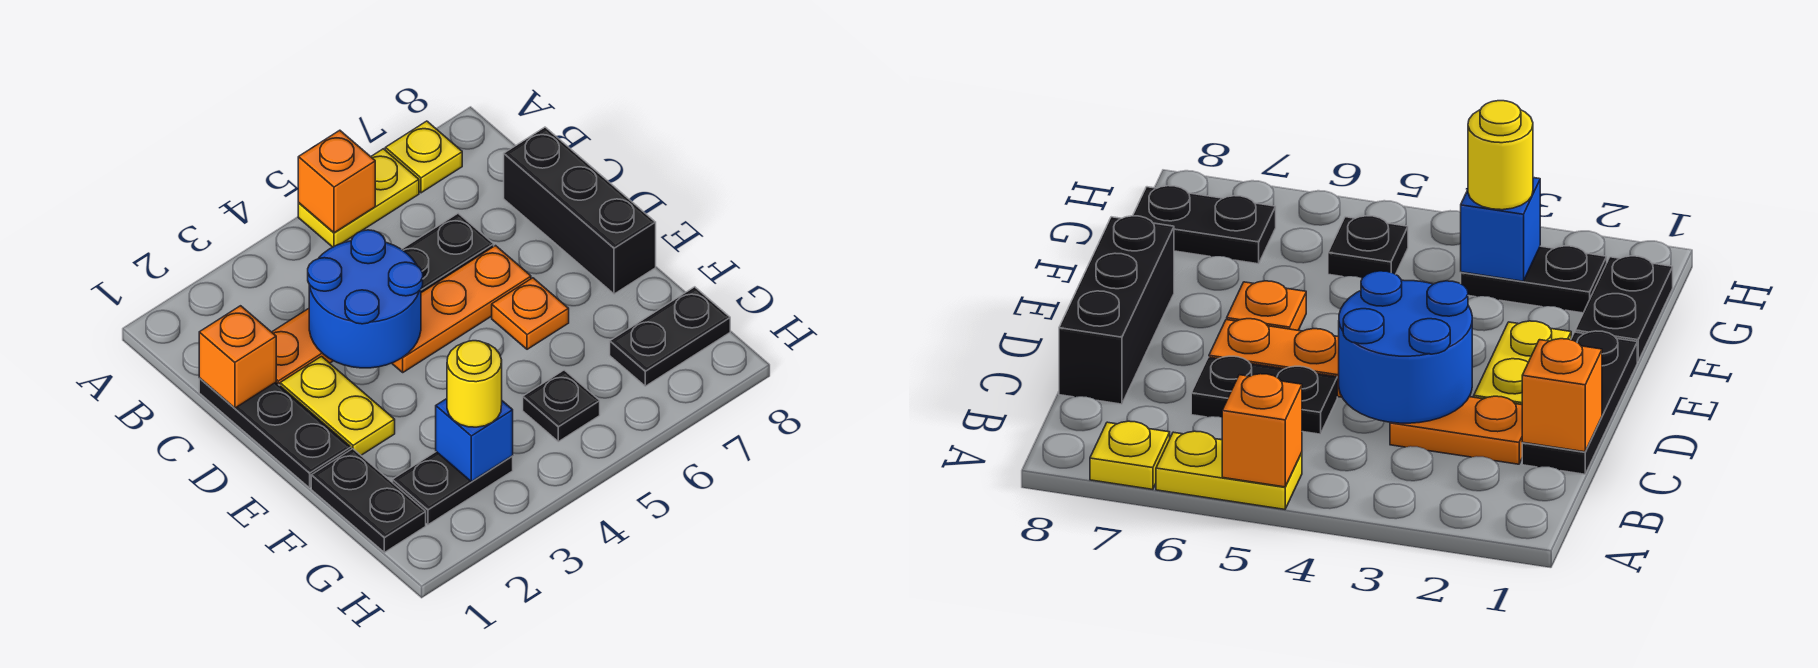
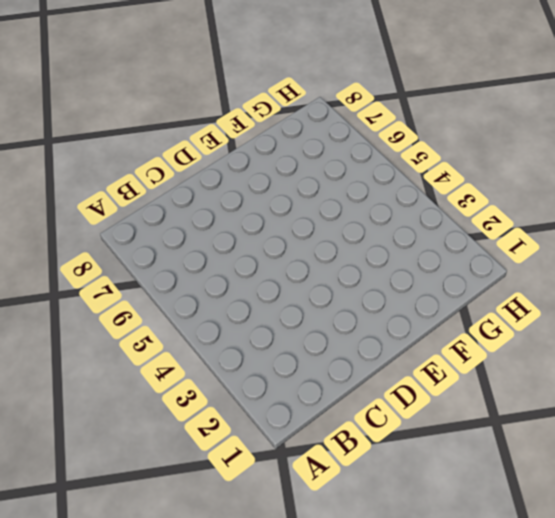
none -> yellow 1x2 plate [298,149,419,247]
none -> yellow 1x1 plate [385,121,462,193]
none -> black 1x3 plate [199,378,351,488]

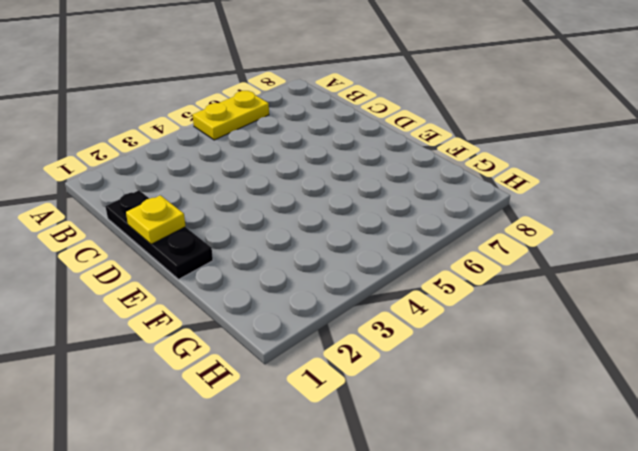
yellow 1x1 plate [126,195,186,244] -> yellow 1x1 plate moved to [385,121,462,193]
none -> orange 1x2 plate [272,309,333,385]
none -> black 1x2 plate [402,213,494,293]
none -> black 1x3 brick [504,127,656,294]

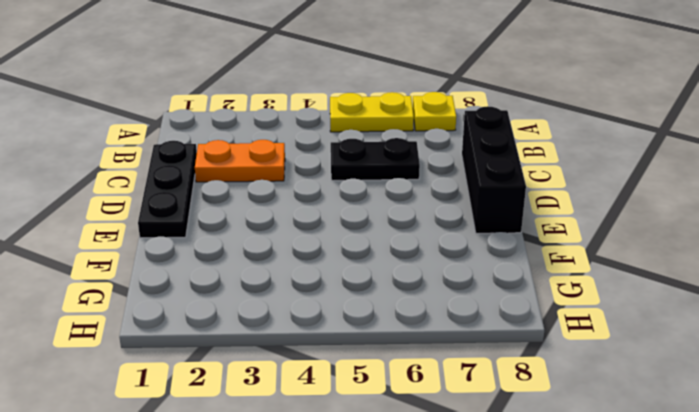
none -> yellow 1x2 plate [280,357,395,455]
none -> orange 1x3 plate [392,246,531,372]
none -> orange 1x1 plate [492,278,569,349]

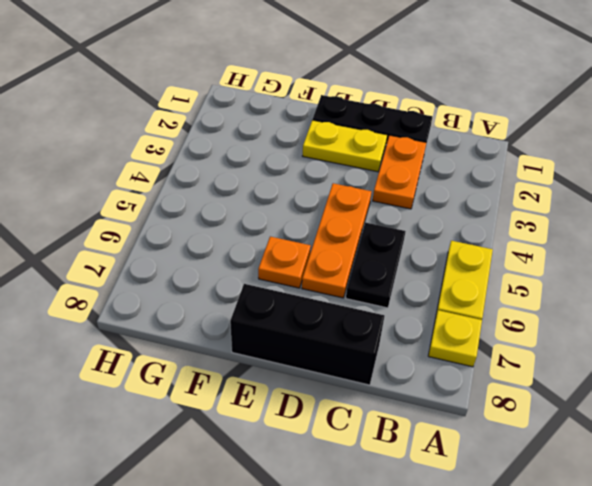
none -> black 1x2 plate [311,449,426,552]
none -> black 1x2 plate [392,452,513,525]
none -> black 1x1 plate [523,370,600,442]

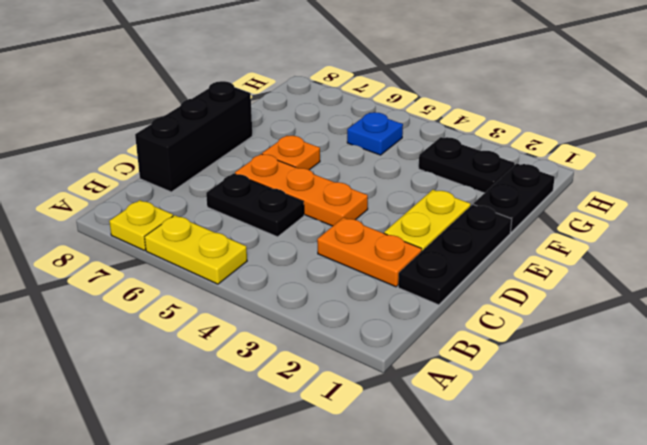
blue 1x1 plate [347,112,403,155] -> black 1x1 plate [523,370,600,442]
none -> black 1x2 plate [610,287,730,386]
none -> orange 1x1 brick [298,130,375,233]
none -> orange 1x1 brick [199,306,276,408]

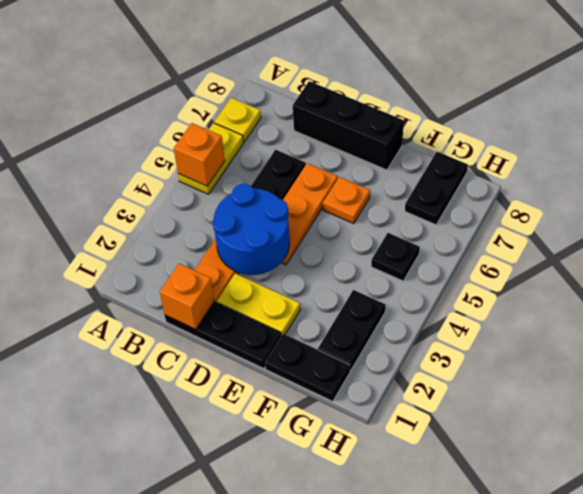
none -> blue 1x1 brick [436,399,513,482]
none -> yellow 1x1 round brick [447,341,502,427]

